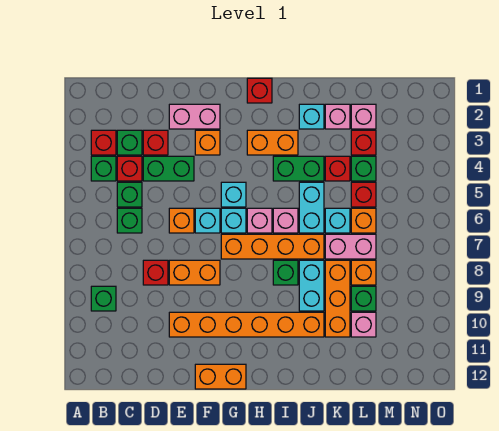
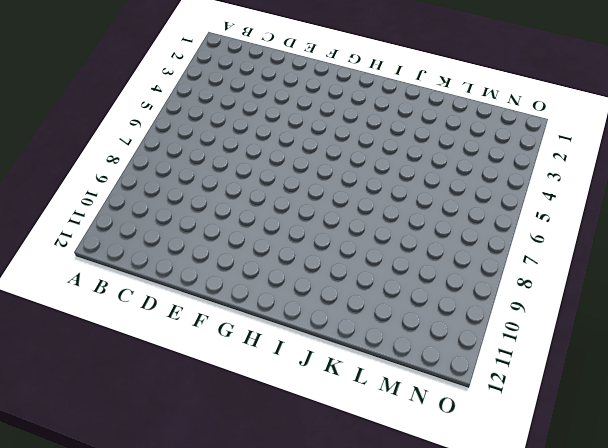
none -> red 1x1 brick [91,130,116,155]
none -> green 1x1 brick [91,156,116,181]
none -> green 1x1 brick [91,286,116,311]
none -> green 1x1 brick [117,130,142,155]

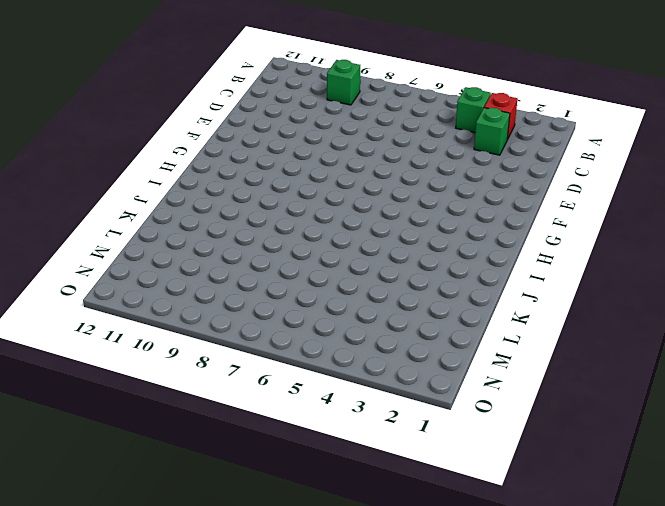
none -> red 1x1 brick [117,156,142,181]
none -> green 1x1 brick [117,182,142,207]
none -> green 1x1 brick [117,208,142,233]
none -> red 1x1 brick [143,130,168,155]

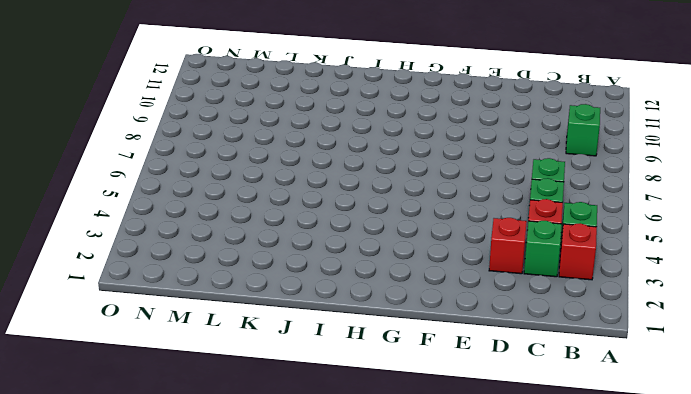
none -> green 1x2 brick [143,156,194,181]
none -> red 1x1 brick [143,260,168,285]
none -> pink 1x2 brick [169,104,220,129]
none -> orange 1x1 brick [169,208,194,233]

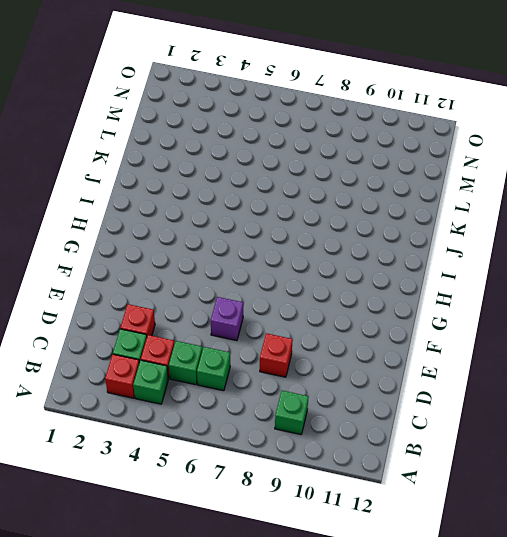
purple 1x1 brick [211,297,243,341] -> orange 1x1 brick [169,208,194,233]
none -> green 1x2 brick [143,156,194,181]
none -> pink 1x2 brick [169,104,220,129]
none -> orange 1x2 brick [169,260,220,285]
none -> orange 1x6 brick [169,312,324,337]

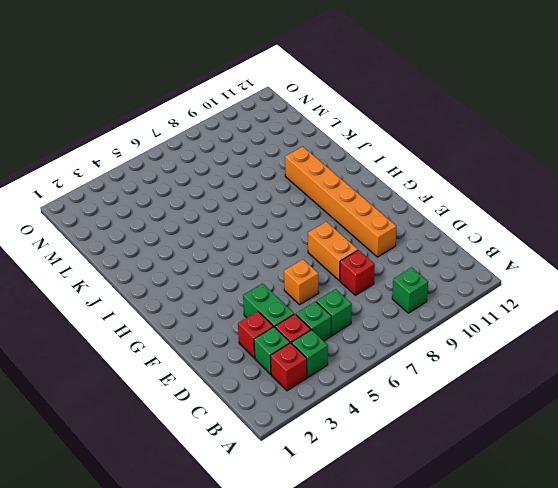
none -> pink 1x2 brick [169,104,220,129]
none -> orange 1x1 brick [195,130,220,155]
none -> cyan 1x1 brick [195,208,220,233]
none -> orange 1x2 brick [195,364,246,389]

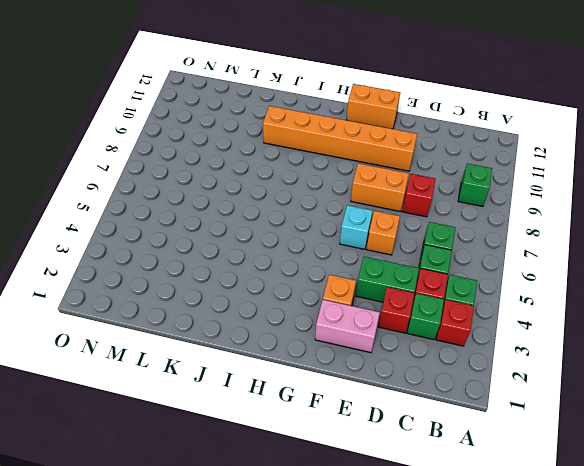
none -> cyan 1x1 brick [221,182,246,207]
none -> cyan 1x1 brick [221,208,246,233]
none -> orange 1x4 brick [221,234,324,259]
none -> red 1x1 brick [247,78,272,103]

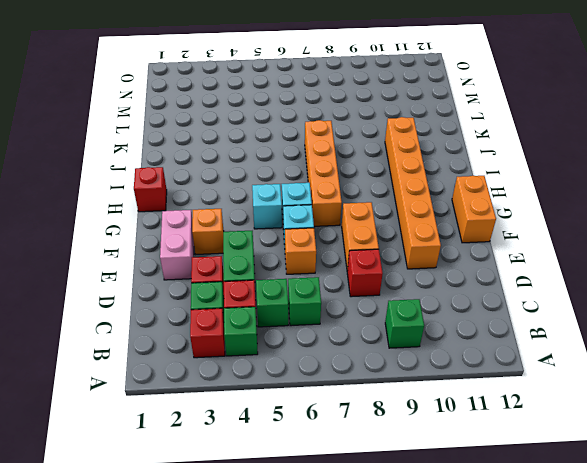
none -> orange 1x2 brick [247,130,298,155]
none -> pink 1x1 brick [247,208,272,233]
none -> green 1x2 brick [273,156,324,181]
none -> pink 1x1 brick [273,208,298,233]

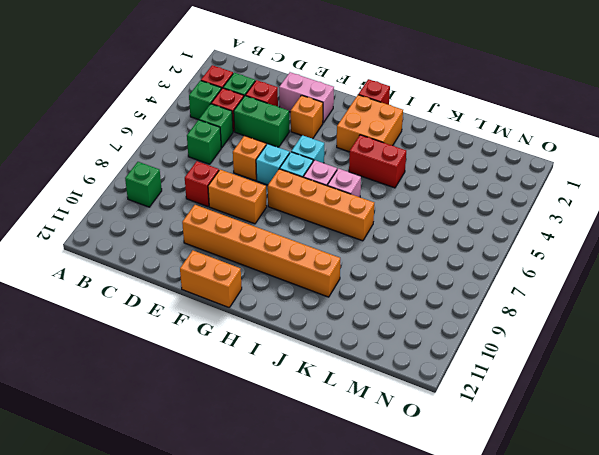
orange 2x2 brick [337,95,403,152] -> orange 1x2 brick [247,130,298,155]
red 1x2 brick [349,135,406,188] -> green 1x2 brick [273,156,324,181]
none -> green 1x1 brick [273,260,298,285]
none -> cyan 1x1 brick [299,104,324,129]
none -> cyan 1x2 brick [299,182,324,233]
none -> cyan 1x2 brick [299,260,324,311]

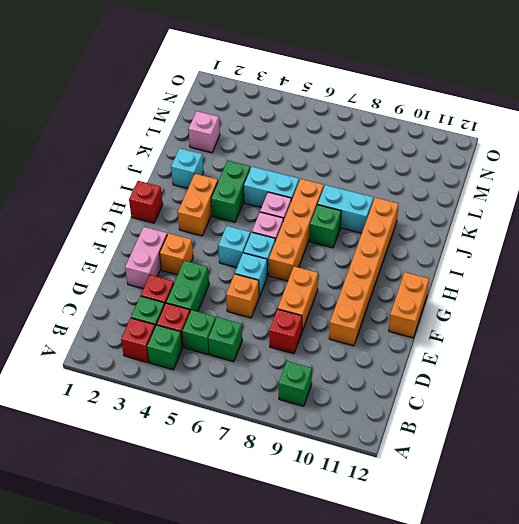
none -> pink 1x1 brick [325,104,350,129]
none -> red 1x1 brick [325,156,350,181]
none -> cyan 1x1 brick [325,208,350,233]
none -> pink 1x2 brick [325,234,376,259]

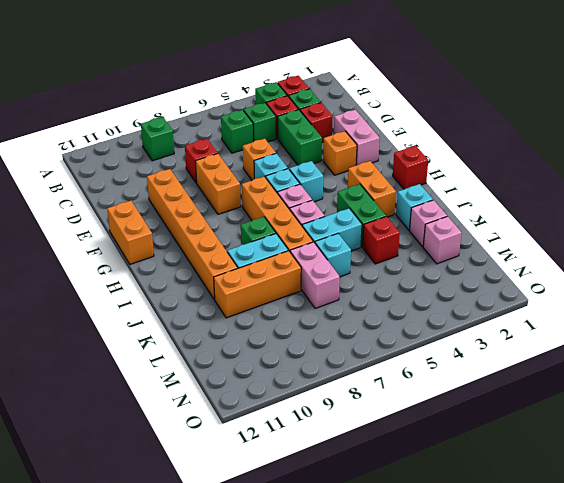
none -> red 1x1 brick [351,130,376,155]
none -> green 1x1 brick [351,156,376,181]
none -> red 1x1 brick [351,182,376,207]
none -> orange 1x1 brick [351,208,376,233]

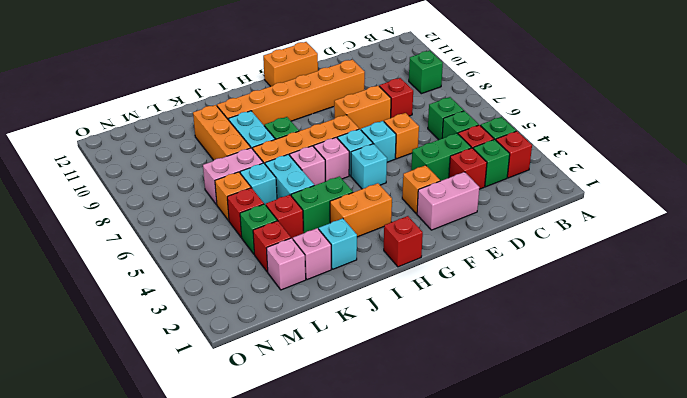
none -> orange 1x1 brick [351,260,376,285]
none -> green 1x1 brick [351,286,376,311]
none -> pink 1x1 brick [351,312,376,337]

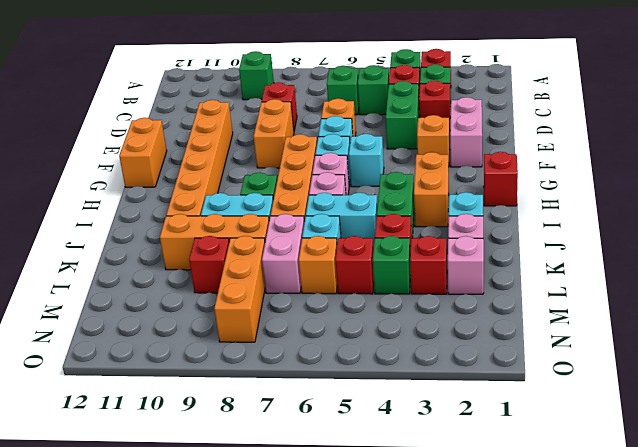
orange 1x3 brick [214,236,265,342] -> orange 1x1 brick [351,260,376,285]
red 1x1 brick [189,236,229,293] -> green 1x1 brick [351,286,376,311]
none -> pink 1x1 brick [351,312,376,337]

